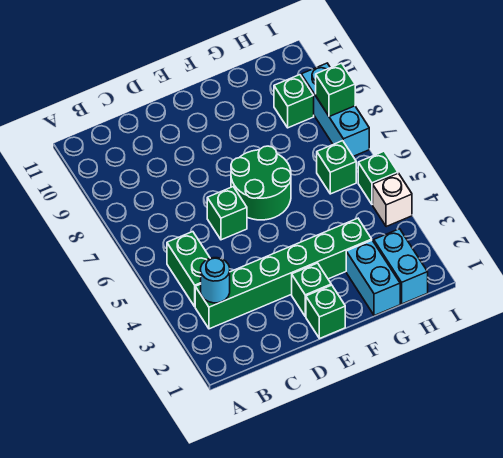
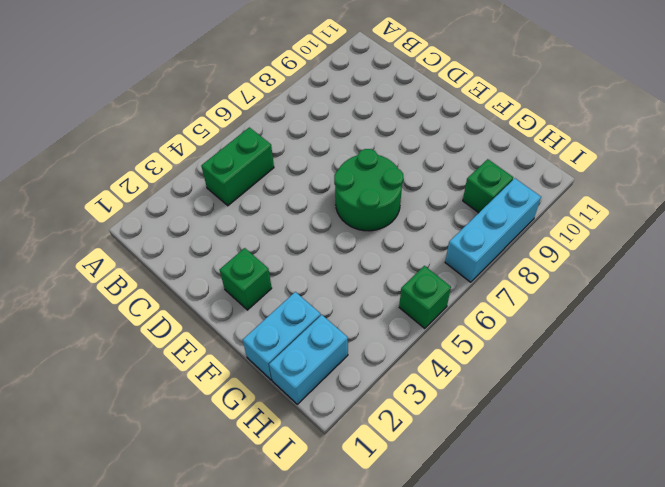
none -> green 1x6 brick [195,218,372,329]
none -> green 1x1 brick [207,187,247,240]
none -> green 1x1 brick [306,285,345,339]

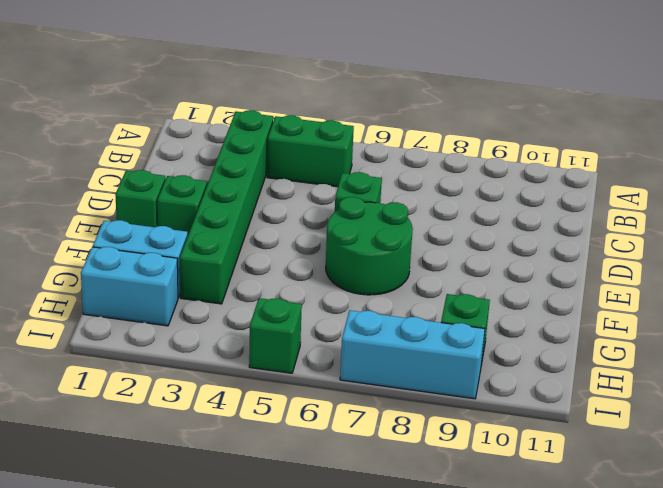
none -> green 1x1 brick [317,141,356,194]
none -> white 1x1 brick [373,173,412,227]
none -> cyan 1x1 round brick [201,258,230,303]

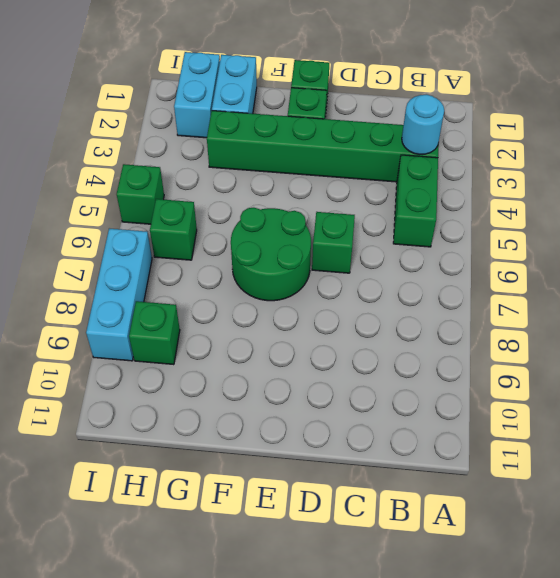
none -> white 1x1 brick [373,173,412,227]
none -> green 1x1 brick [316,63,355,117]

